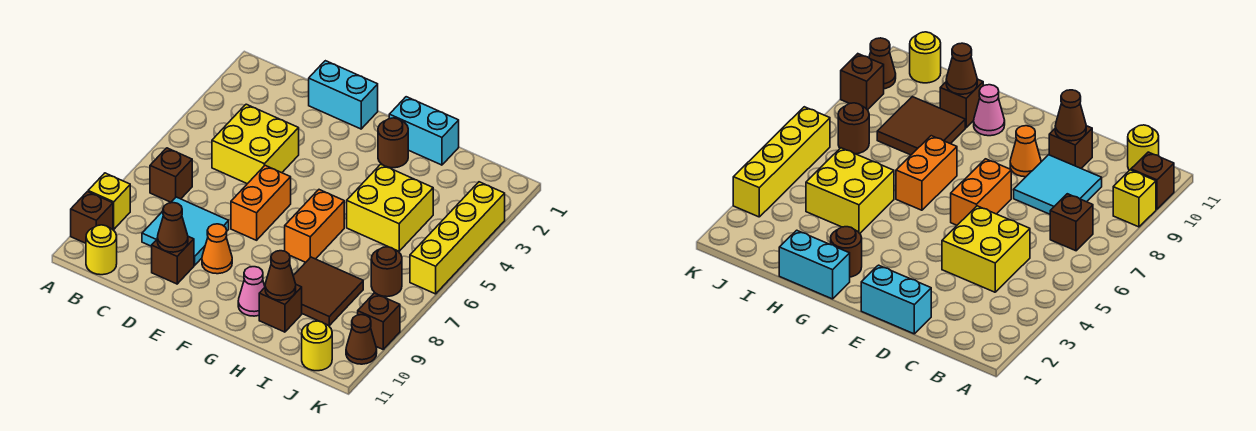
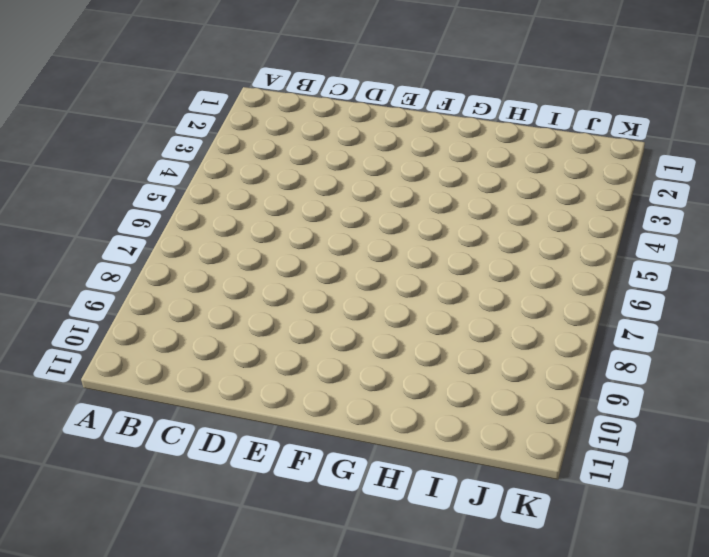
none -> yellow 1x1 brick [88,173,130,229]
none -> brown 1x1 brick [71,192,113,243]
none -> brown 1x1 brick [150,148,192,202]

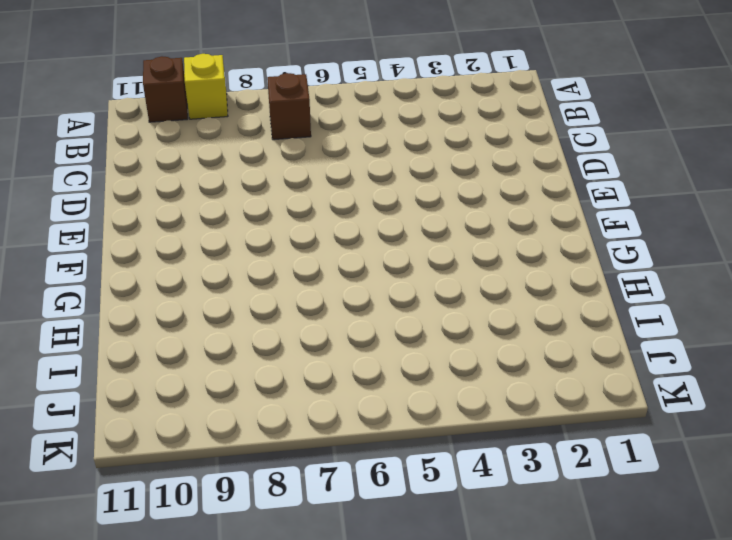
none -> yellow 1x1 round brick [86,225,117,275]
none -> yellow 2x2 brick [212,104,299,184]
none -> cyan 2x2 tile [142,197,229,265]

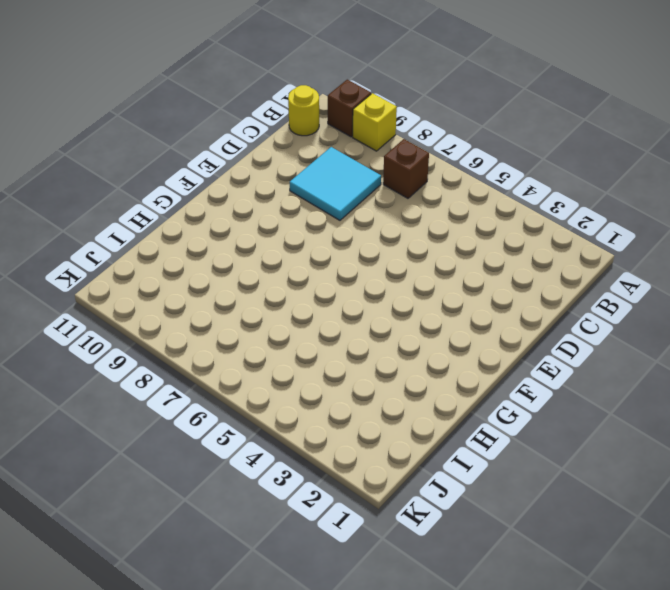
none -> yellow 2x2 brick [212,104,299,184]
none -> cyan 1x2 brick [309,61,378,129]
none -> brown 1x1 brick [152,237,194,284]

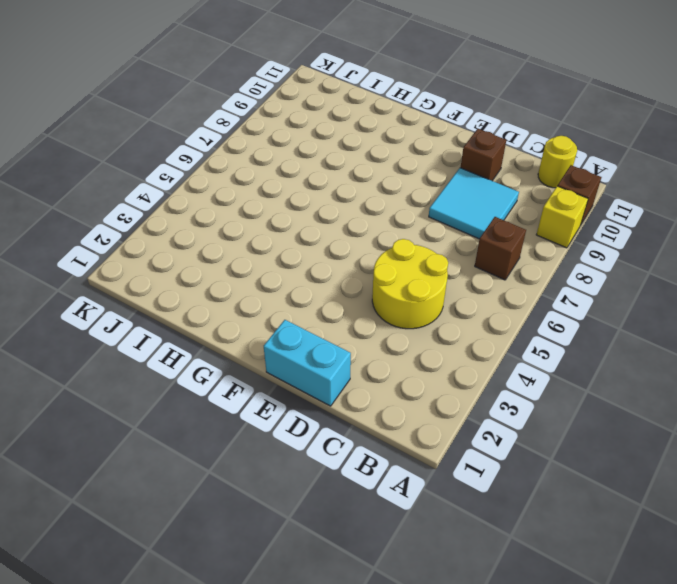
yellow 2x2 round brick [372,239,448,329] -> yellow 2x2 brick [212,104,299,184]
none -> orange 1x2 brick [231,165,291,240]
none -> orange 1x1 cone [202,224,232,274]
none -> cyan 1x2 brick [389,97,459,165]

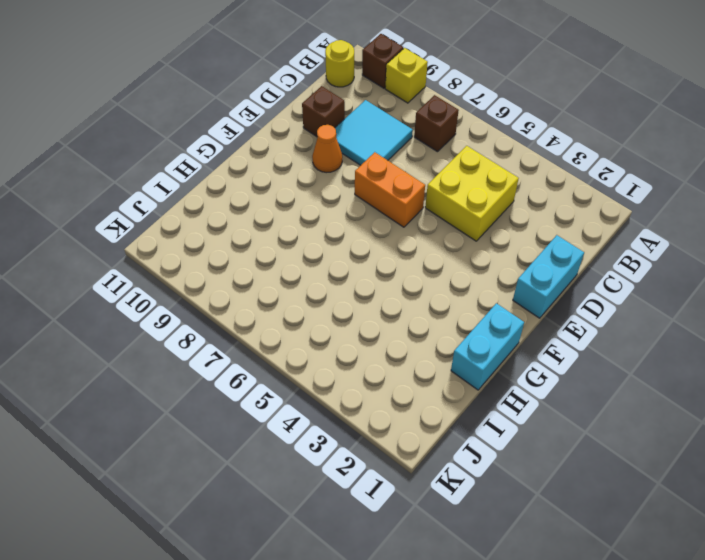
none -> brown 1x1 round brick [378,118,408,168]
none -> orange 1x2 brick [285,190,344,262]
none -> pink 1x1 cone [238,267,265,316]

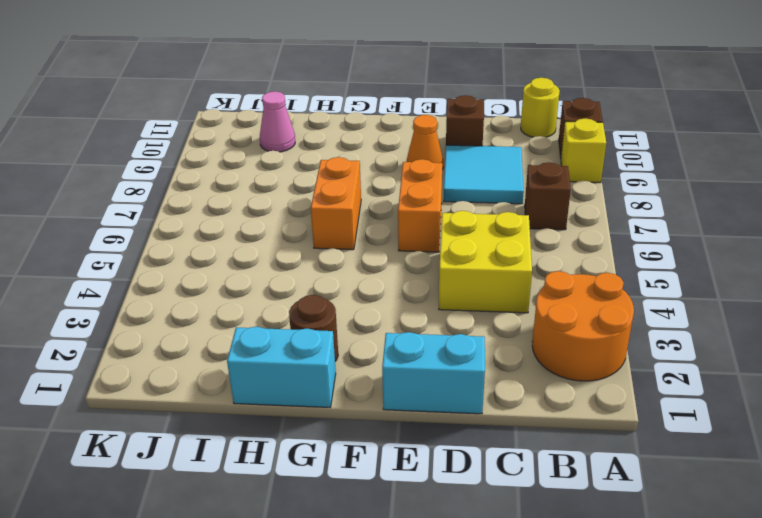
orange 2x2 round brick [532,271,634,381] -> none
pink 1x1 cone [260,91,295,152] -> pink 1x1 cone moved to [238,267,265,316]
none -> yellow 2x2 brick [347,164,433,251]
none -> brown 2x2 tile [293,257,363,325]
none -> brown 1x1 brick [259,285,302,332]

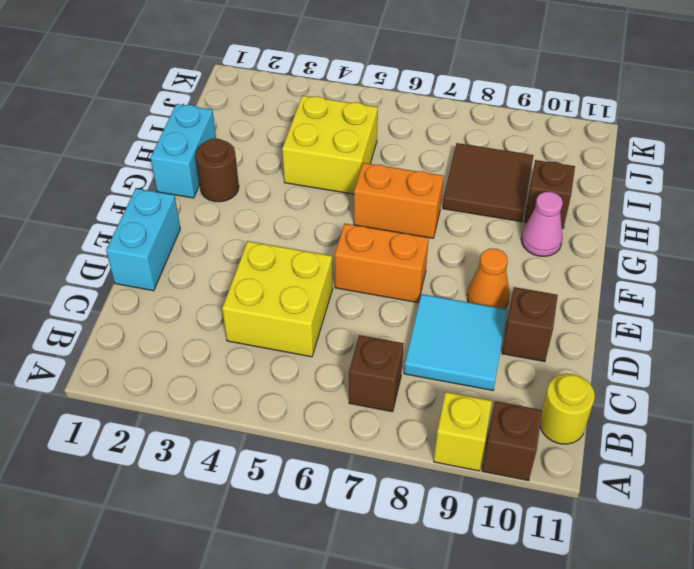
none -> brown 1x1 round brick [371,247,402,297]
none -> yellow 1x1 round brick [302,321,332,371]
none -> yellow 1x4 brick [410,182,505,294]

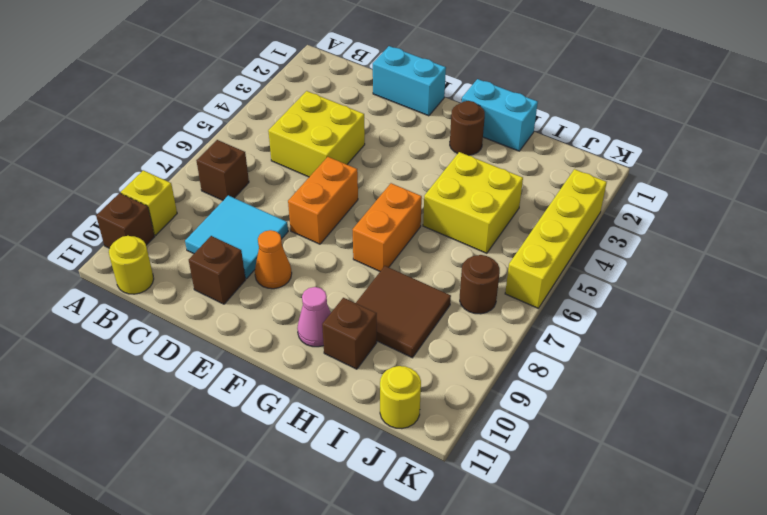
none -> brown 1x1 brick [358,293,400,349]
none -> brown 1x1 cone [346,315,377,364]
none -> brown 1x1 cone [157,203,188,252]

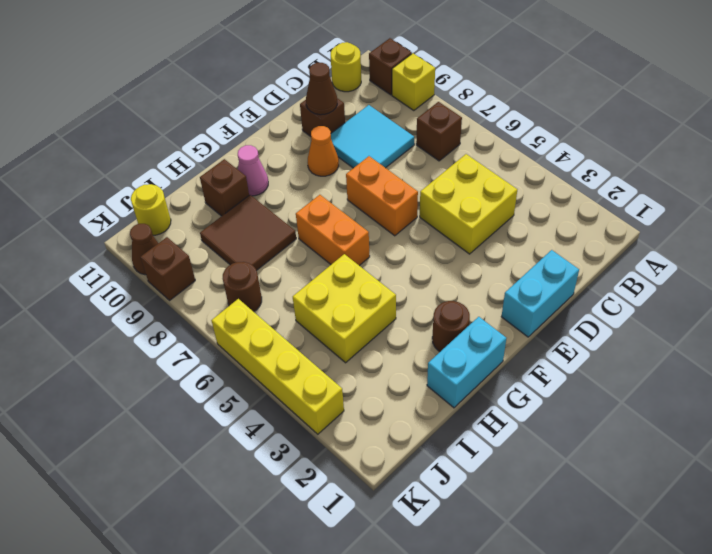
none -> brown 1x1 cone [265,251,296,300]

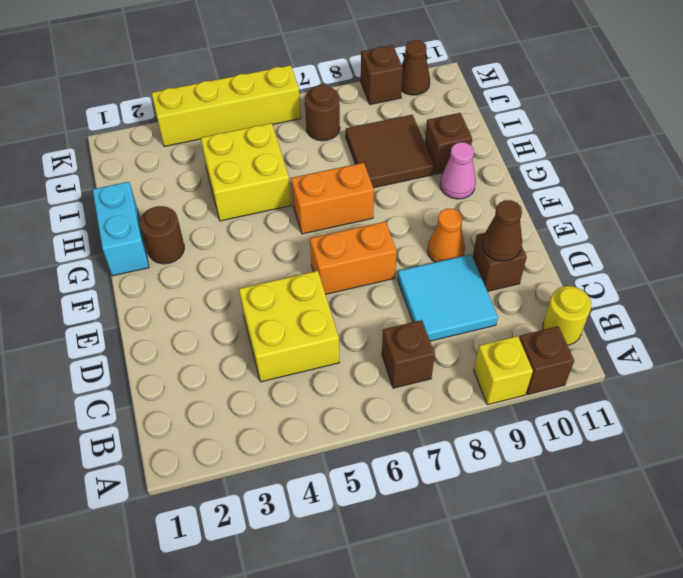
none -> cyan 1x2 brick [309,61,378,129]
none -> yellow 1x1 round brick [302,321,332,371]
none -> brown 1x1 cone [265,251,296,300]

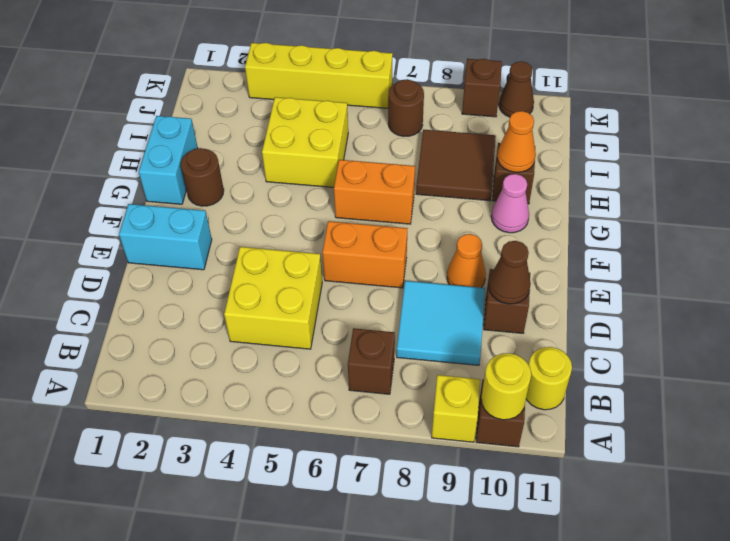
yellow 1x1 round brick [481,353,531,420] -> yellow 1x1 round brick moved to [302,321,332,371]
cyan 1x2 brick [119,204,212,270] -> cyan 1x2 brick turned to [309,61,378,129]
orange 1x1 cone [497,111,536,172] -> brown 1x1 cone [265,251,296,300]

